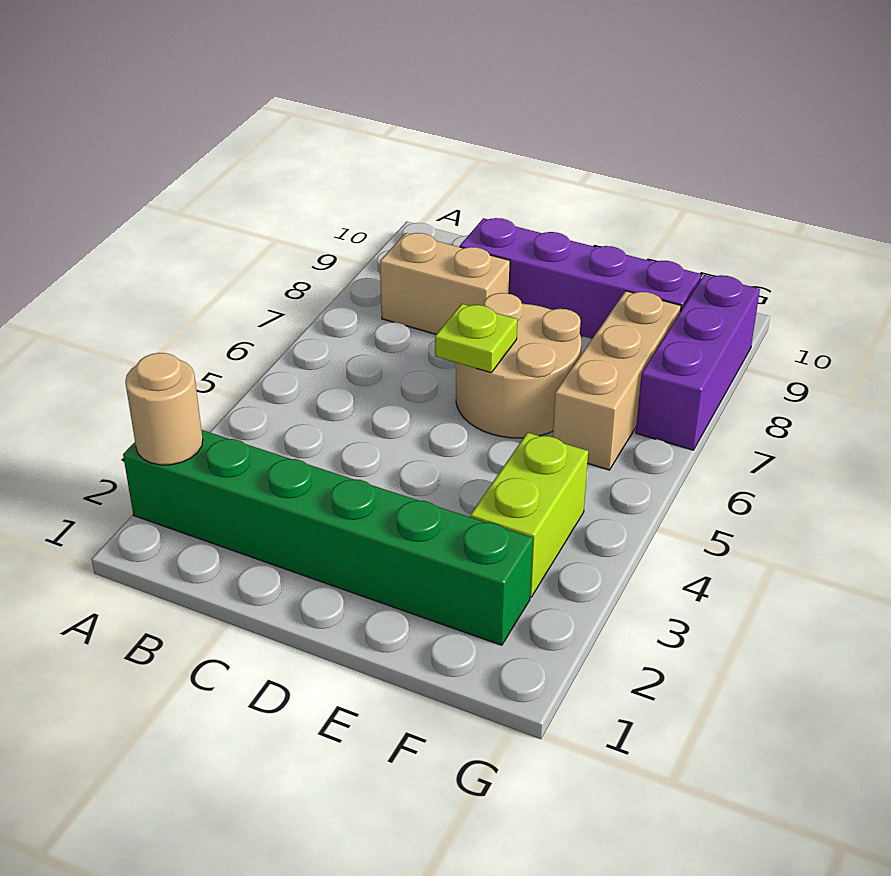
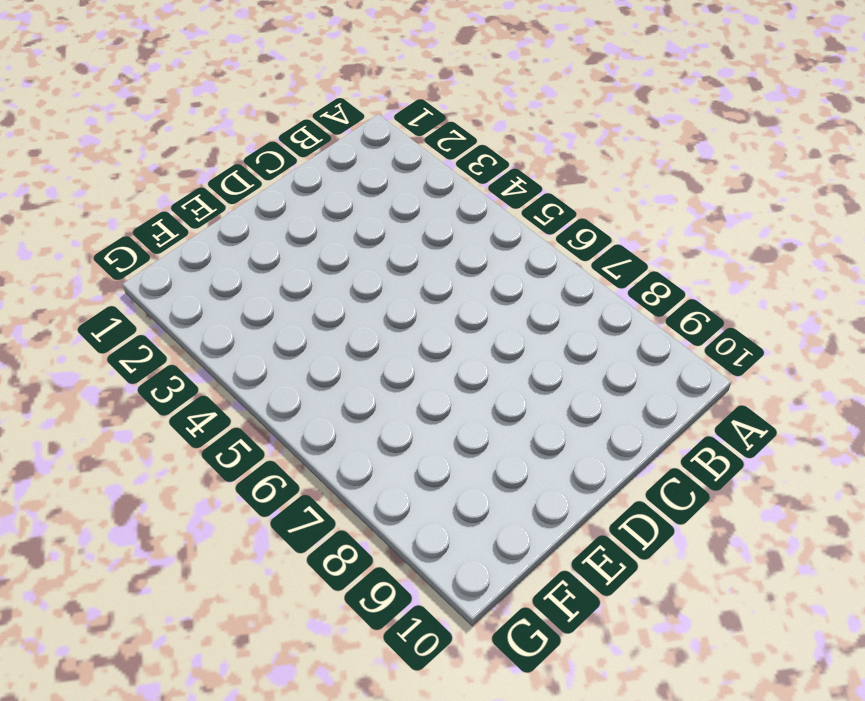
none -> green 1x6 brick [123,430,533,645]
none -> tan 1x2 brick [380,233,510,334]

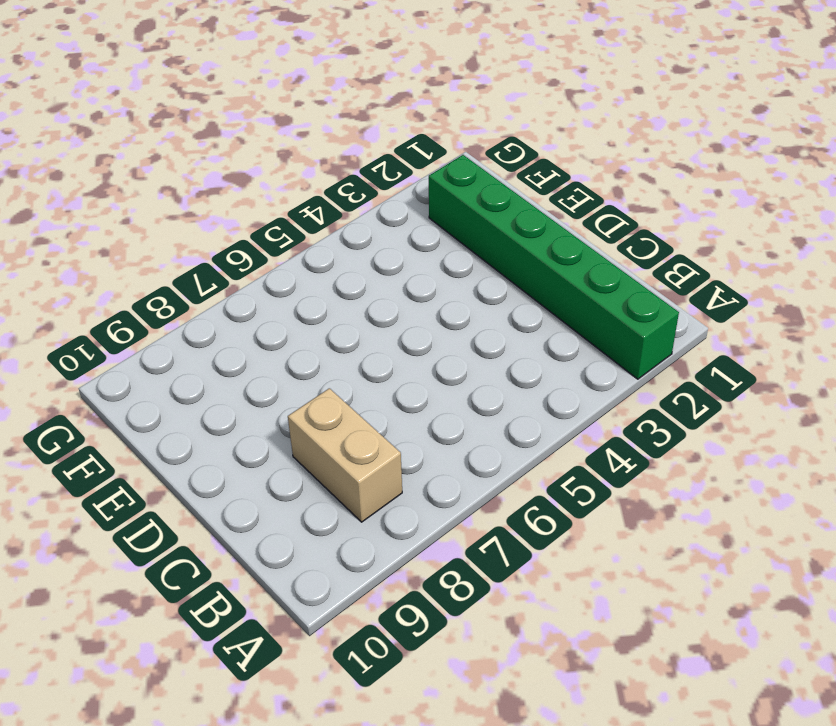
none -> purple 1x4 brick [460,218,701,339]
none -> tan 2x2 round brick [456,293,581,438]

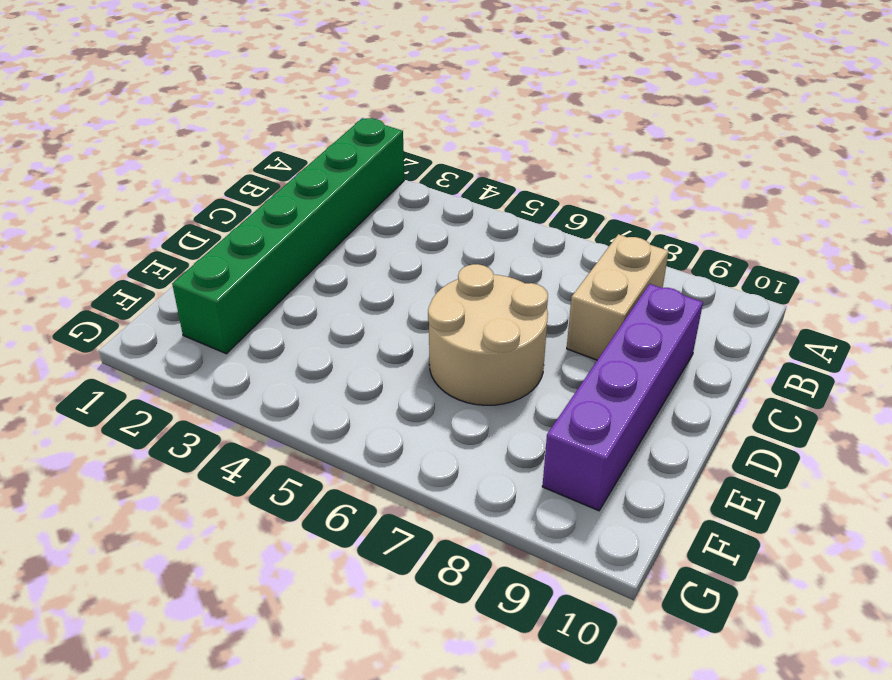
none -> lime 1x2 brick [470,433,588,597]
none -> tan 1x3 brick [553,291,681,470]

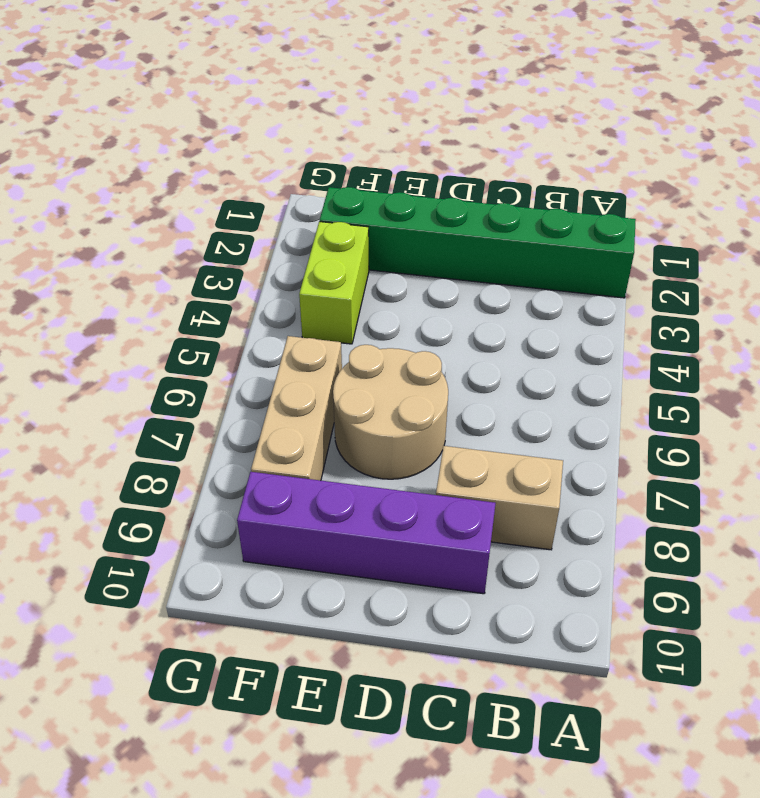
none -> purple 1x3 brick [636,275,760,450]
none -> tan 1x1 round brick [125,353,203,465]

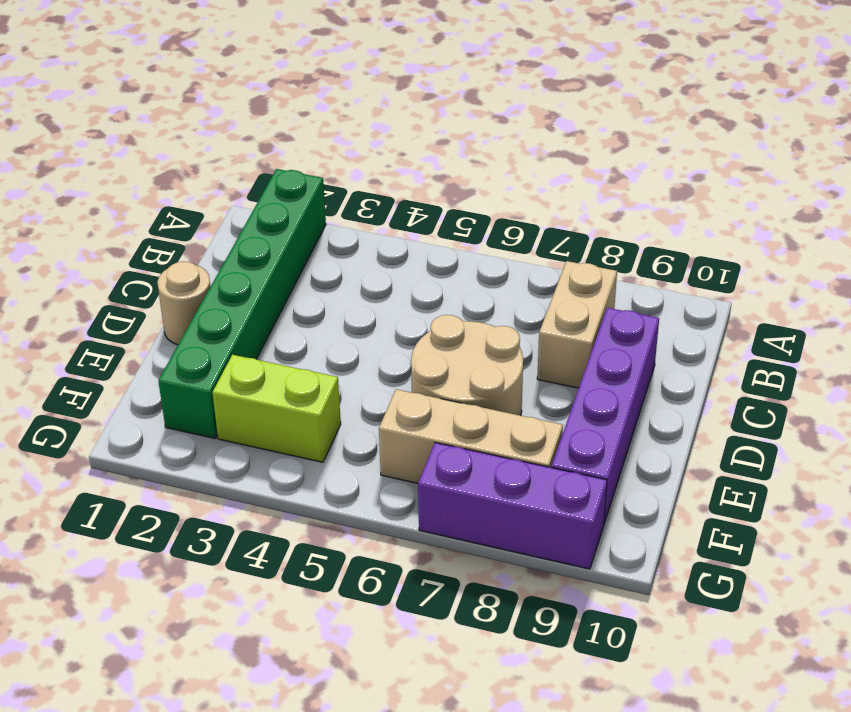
tan 1x1 round brick [157,261,211,345] -> tan 1x1 round brick moved to [125,353,203,465]
none -> lime 1x1 plate [435,304,517,373]

